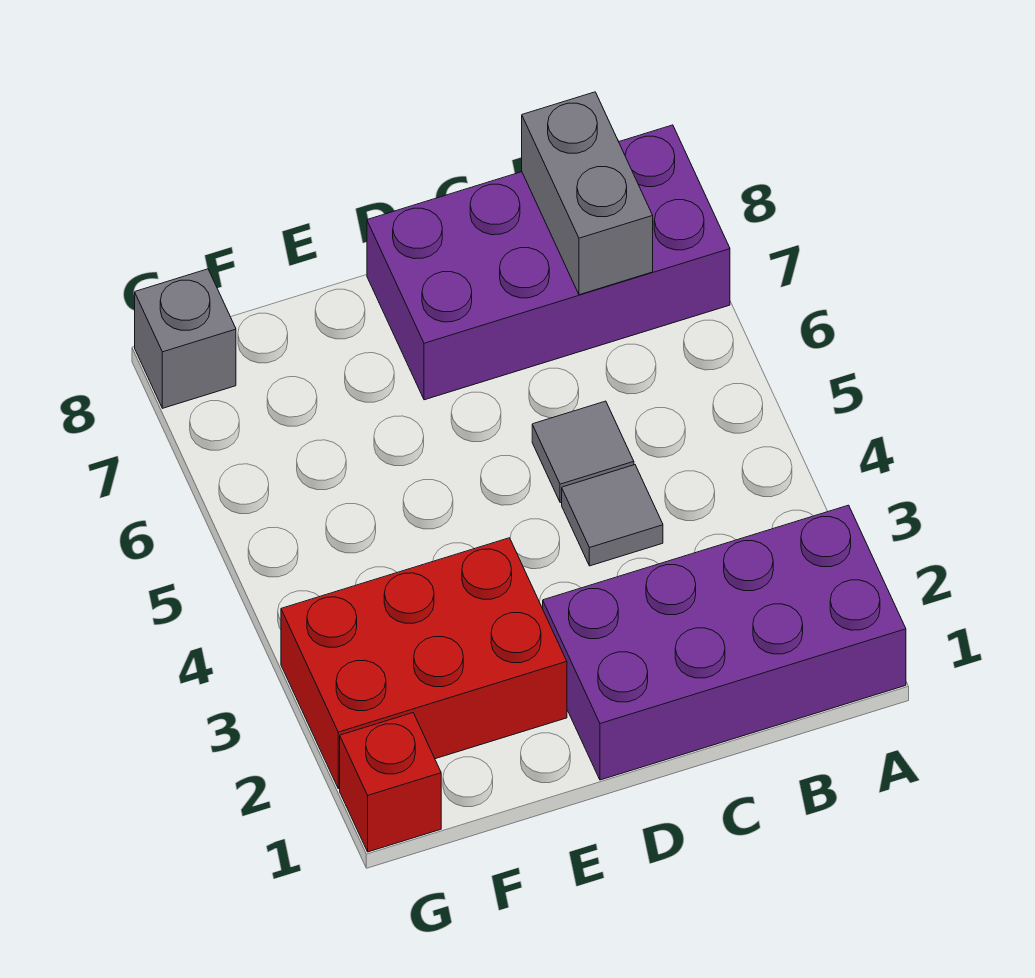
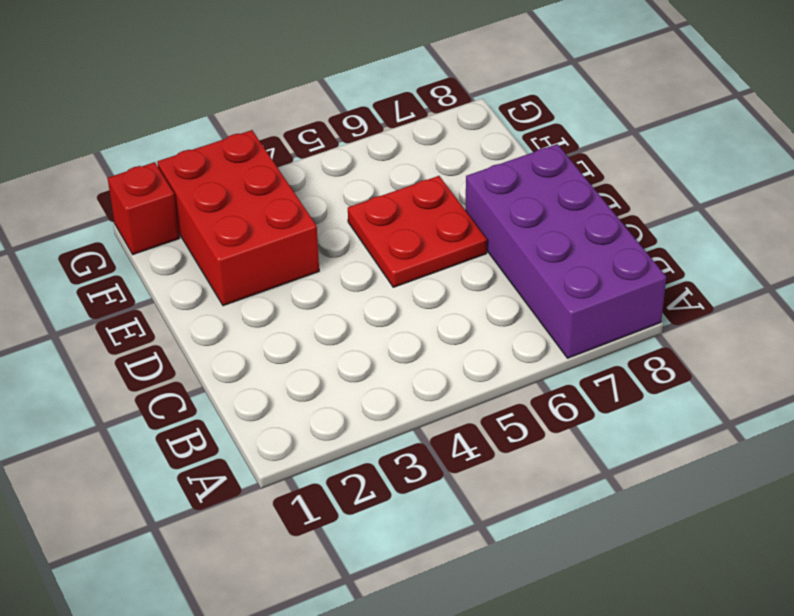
red 2x2 plate [348,176,487,287] -> none
none -> purple 2x4 brick [543,505,906,780]
none -> grey 1x1 tile [562,465,663,566]

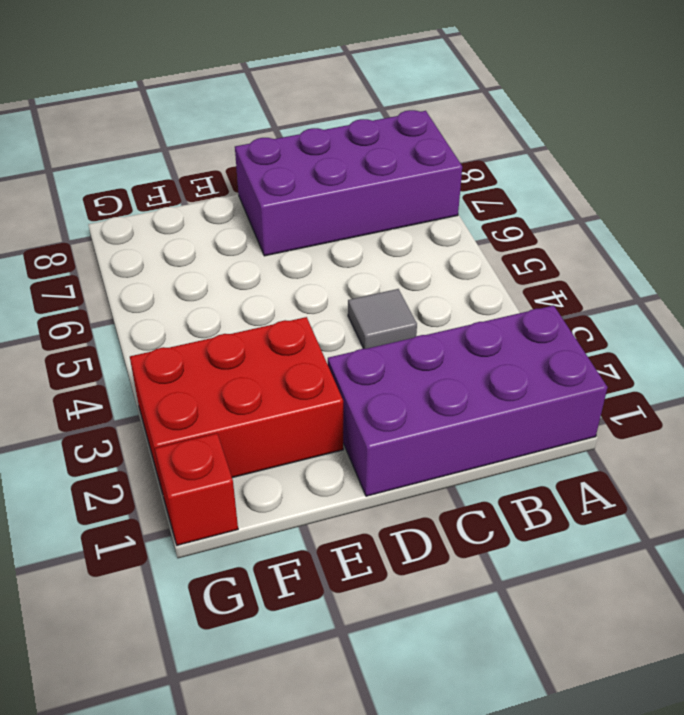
none -> grey 1x1 tile [532,401,634,503]
none -> grey 1x1 brick [135,269,236,408]

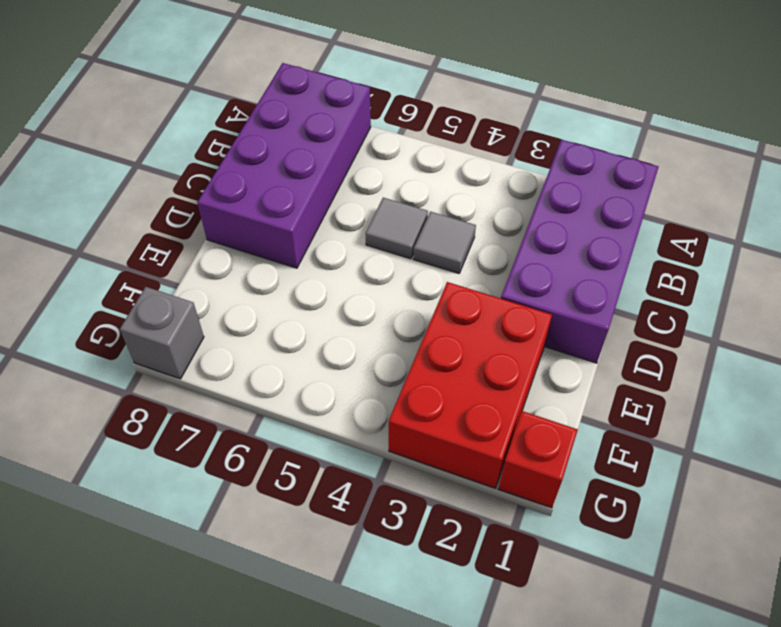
none -> grey 1x2 brick [522,92,653,295]

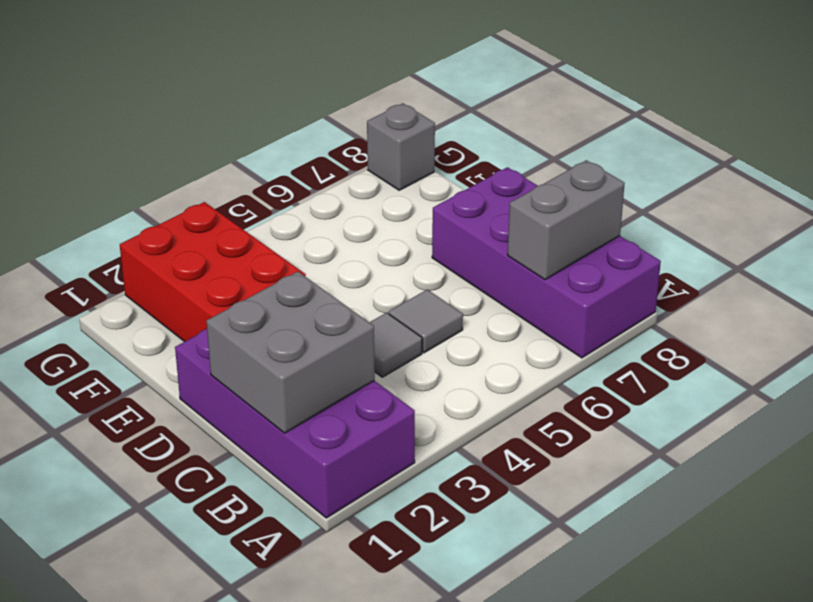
grey 2x2 brick [207,271,375,433] -> none
none -> red 1x1 brick [340,713,441,852]

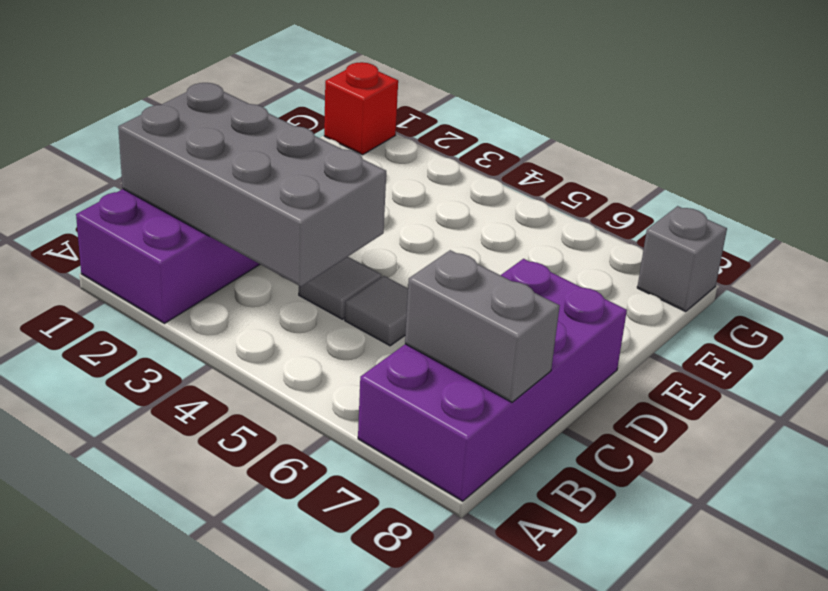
grey 2x4 brick [118,83,386,287] -> none
none -> red 2x3 brick [281,538,567,789]

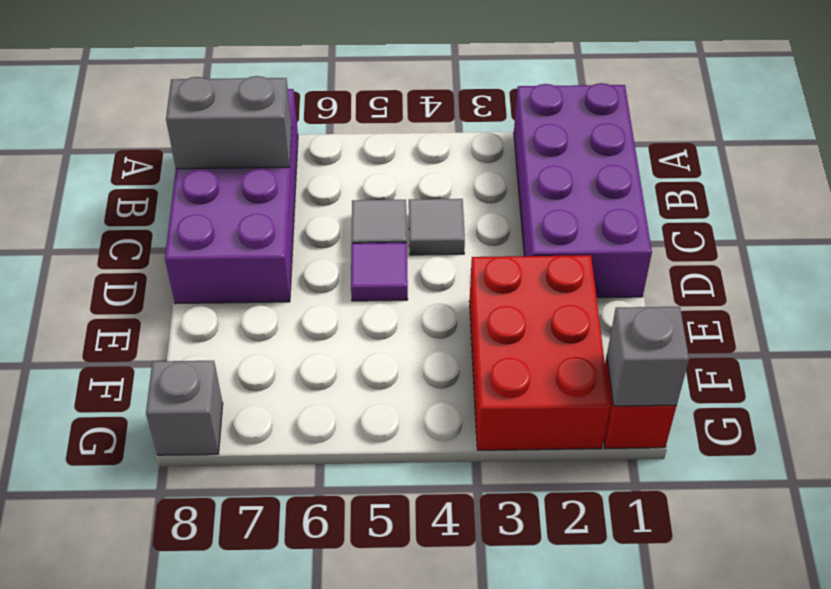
purple 1x1 tile [351,243,408,301] -> none
grey 1x1 brick [607,307,689,406] -> none

